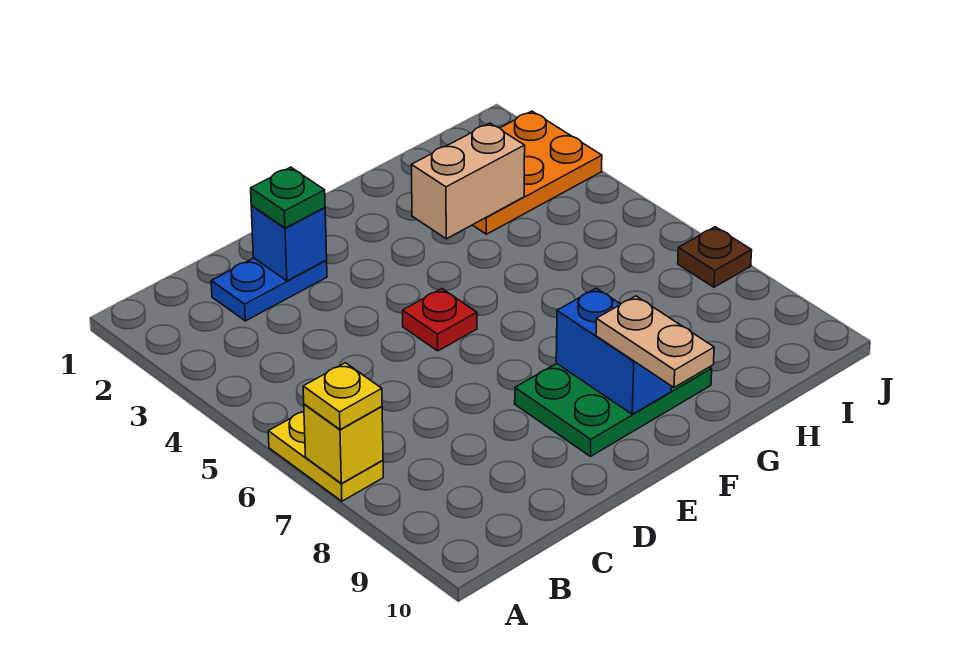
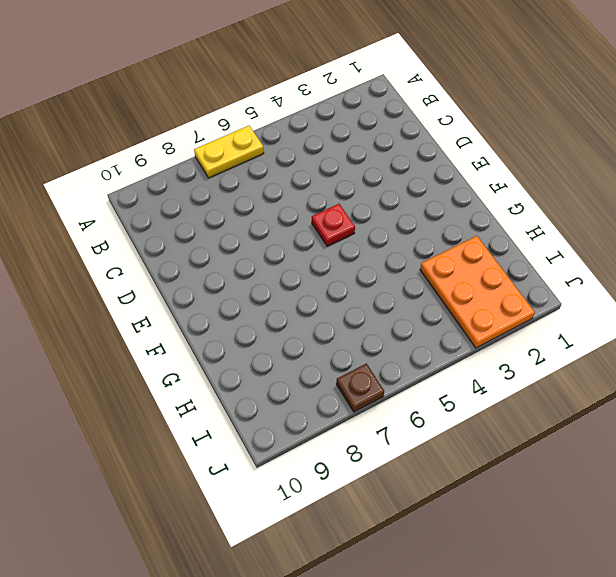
none -> blue 1x2 plate [211,258,327,321]
none -> green 2x3 plate [515,363,712,456]
none -> yellow 1x1 brick [304,404,383,484]

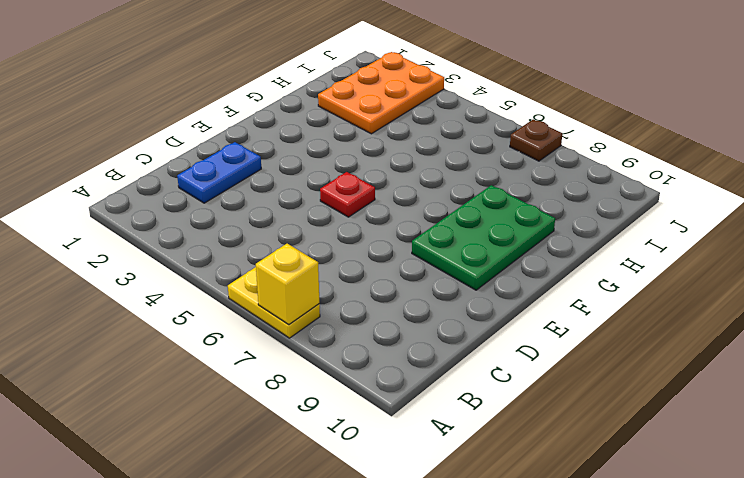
none -> blue 1x1 brick [251,205,327,281]
none -> blue 1x2 brick [556,288,672,414]
none -> tan 1x2 brick [411,123,525,239]

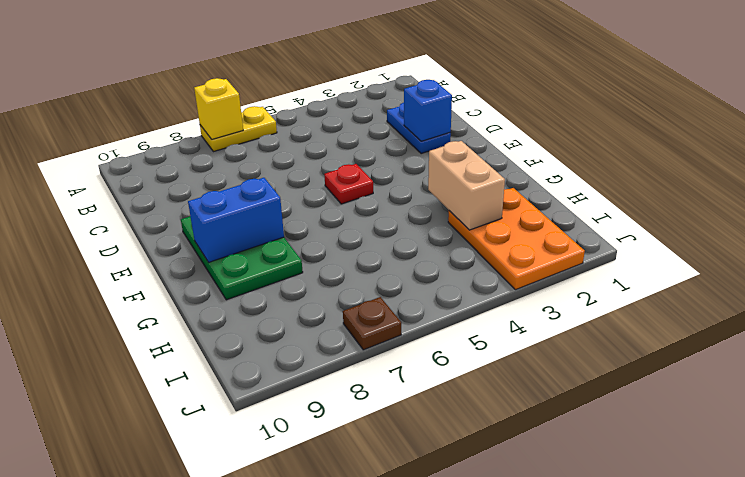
none -> yellow 1x1 plate [303,363,382,430]
none -> green 1x1 plate [251,167,325,228]
none -> tan 1x2 plate [596,296,714,388]

